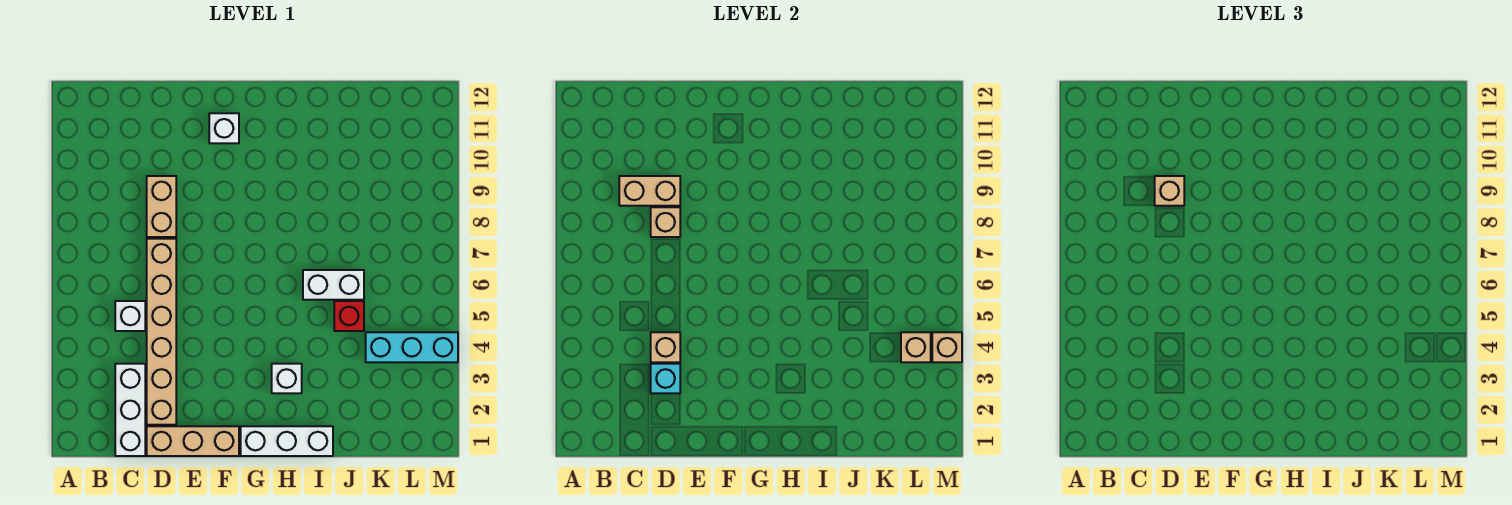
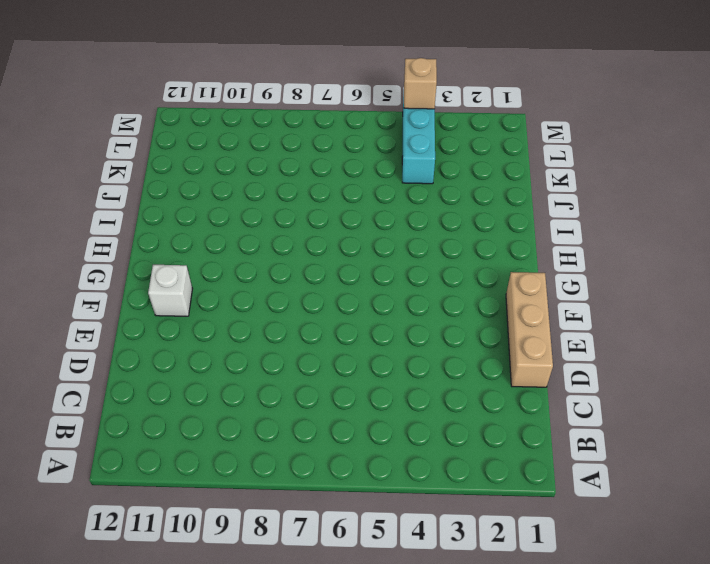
none -> white 1x3 brick [115,364,145,456]
none -> white 1x1 brick [115,301,145,331]
none -> tan 1x6 brick [147,239,176,425]

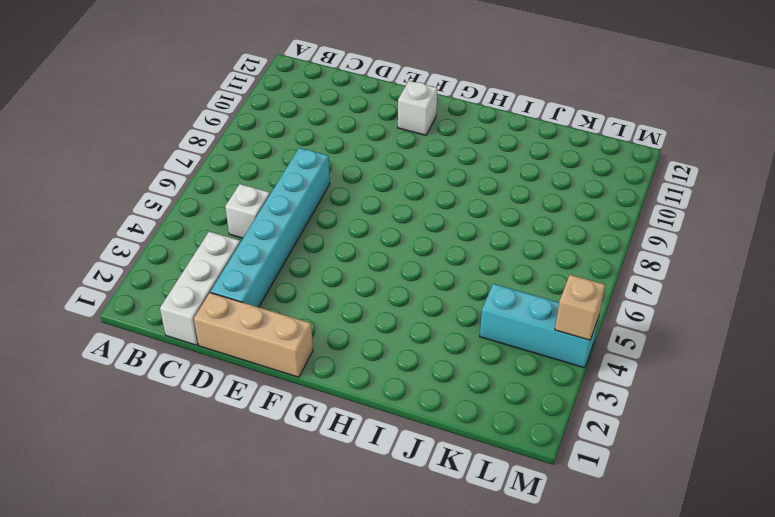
cyan 1x6 brick [211,148,330,307] -> tan 1x6 brick [147,239,176,425]
none -> tan 1x2 brick [147,176,176,237]
none -> white 1x3 brick [241,426,333,456]
none -> white 1x1 brick [272,364,302,393]

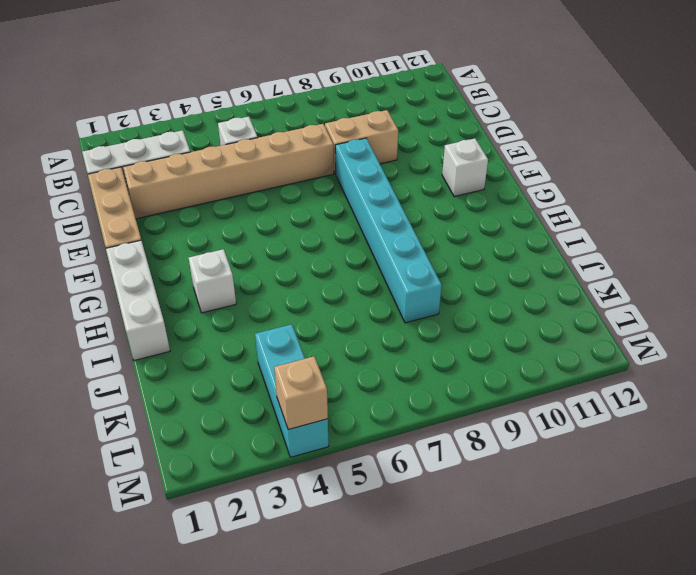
cyan 1x6 brick [335,138,442,323] -> none
none -> white 1x2 brick [303,270,364,300]
none -> red 1x1 brick [334,301,364,331]
none -> tan 1x2 brick [619,176,680,206]

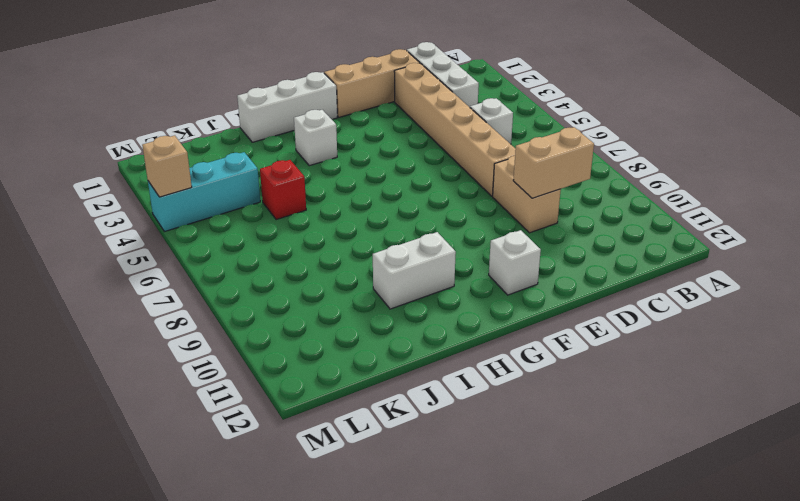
white 1x2 brick [373,232,456,309] -> white 1x2 brick moved to [303,270,364,300]
none -> cyan 1x1 brick [651,364,680,393]
none -> tan 1x1 brick [651,332,680,362]
none -> tan 1x1 brick [651,207,680,237]

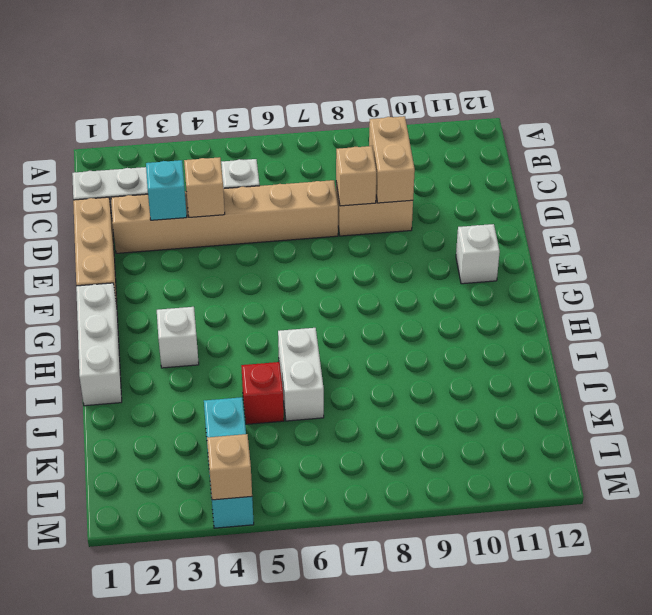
none -> tan 1x1 brick [901,332,931,362]
none -> tan 1x1 brick [1155,176,1184,206]

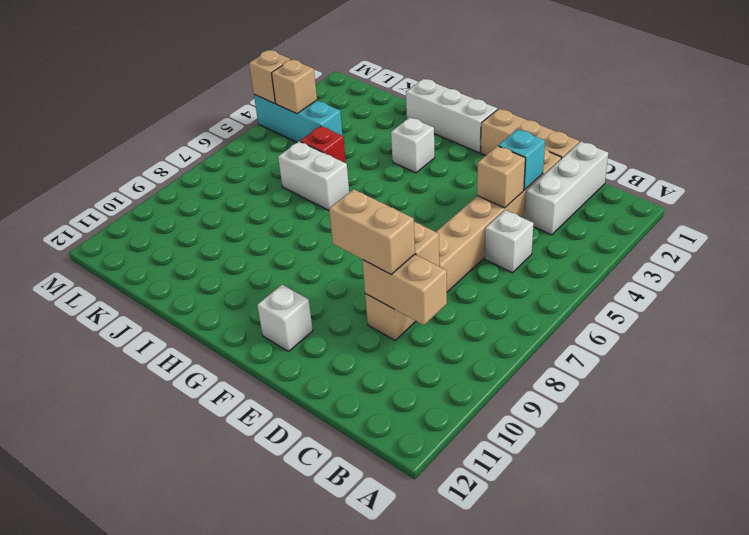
tan 1x2 brick [329,189,415,274] -> tan 1x1 brick [1155,176,1184,206]

